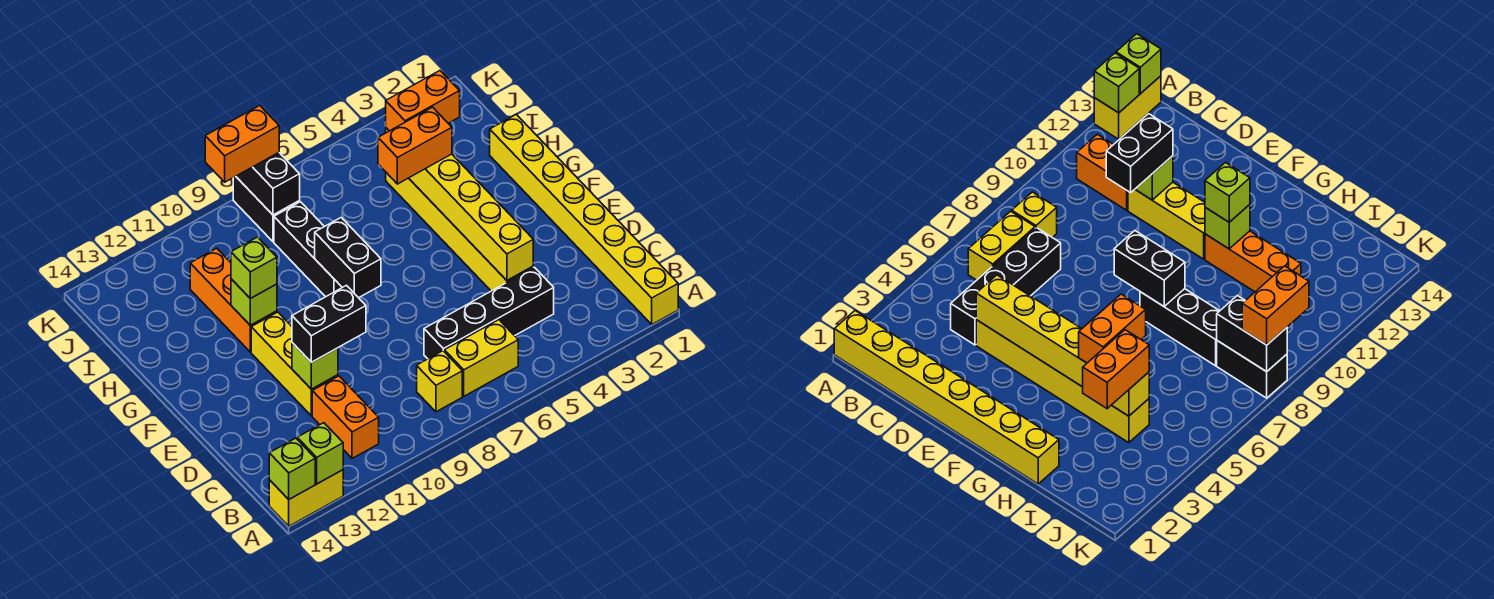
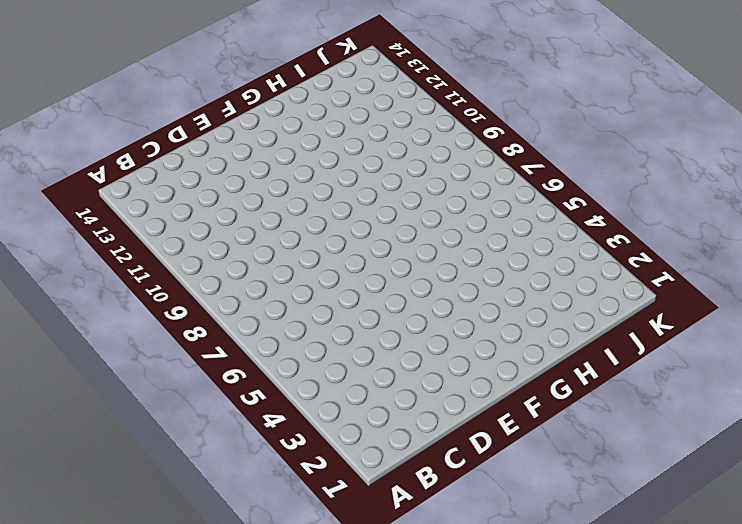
none -> yellow 1x8 brick [490,114,678,324]
none -> yellow 1x2 brick [269,470,343,526]
none -> yellow 1x2 brick [444,320,518,396]

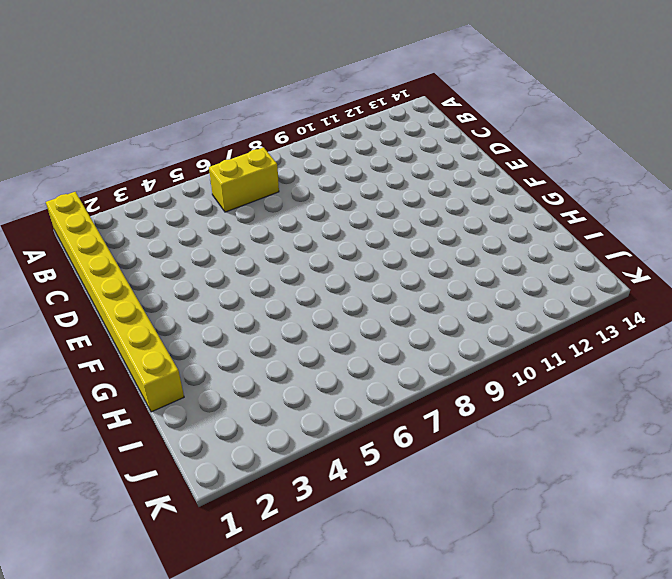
none -> yellow 1x2 brick [269,470,343,526]
none -> yellow 1x1 brick [417,351,462,412]
none -> orange 1x2 brick [312,376,379,458]

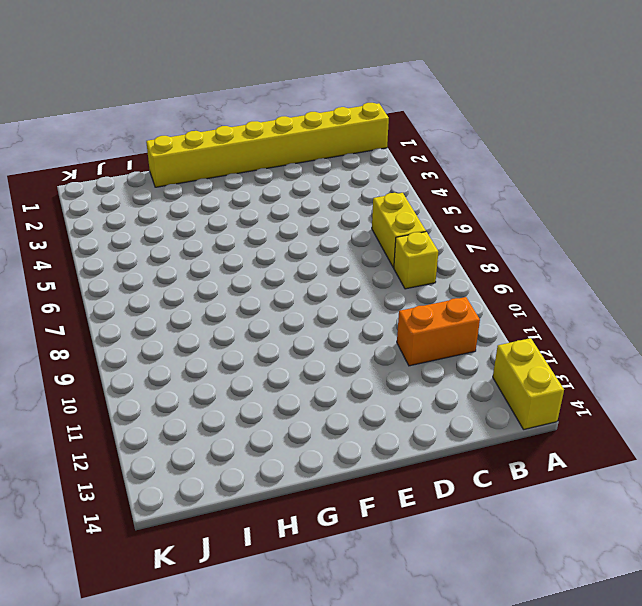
none -> black 1x4 brick [424,267,554,359]
none -> yellow 1x6 brick [386,173,533,291]
none -> yellow 1x3 brick [251,312,338,416]

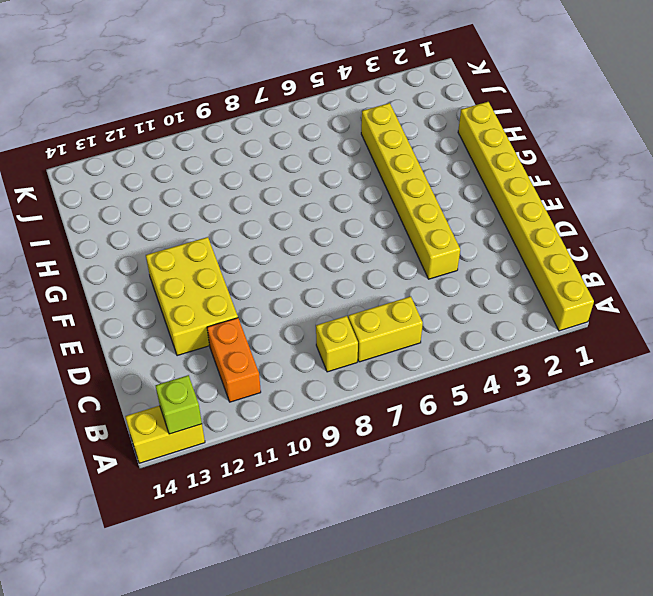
yellow 2x3 brick [146,237,238,356] -> yellow 1x3 brick [251,312,338,416]
none -> black 1x4 brick [424,267,554,359]
none -> black 1x3 brick [274,202,342,297]
none -> orange 1x3 brick [190,248,277,352]

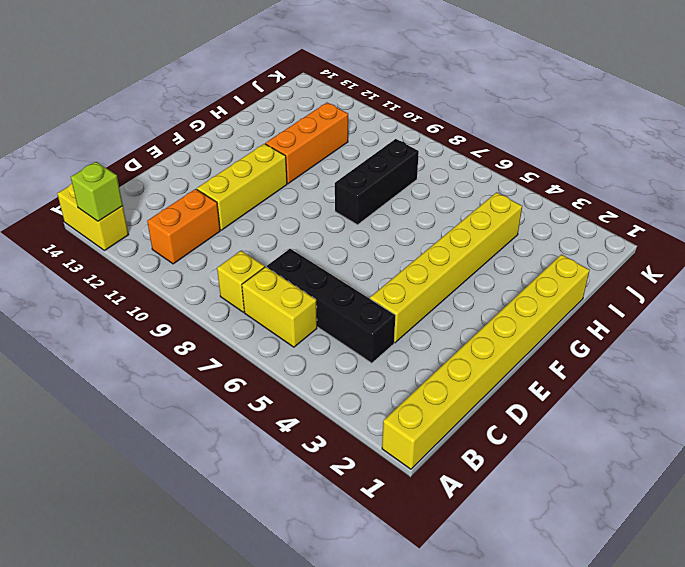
none -> black 1x2 brick [233,176,300,242]
none -> lime 1x1 brick [269,438,315,499]
none -> yellow 1x6 brick [386,128,533,280]

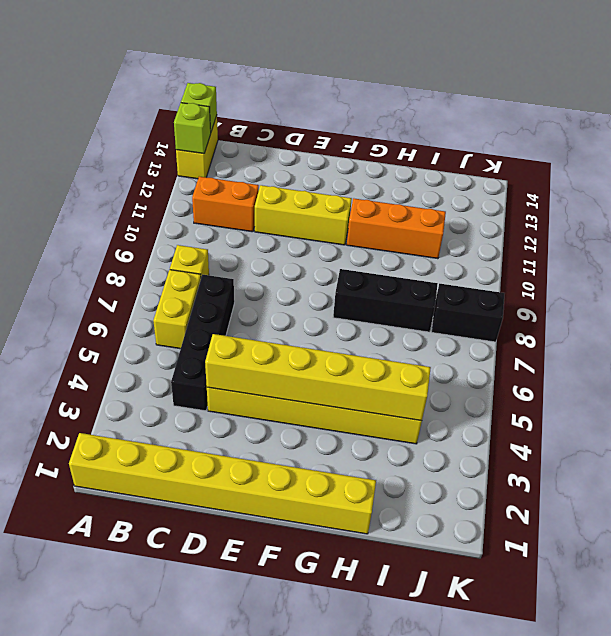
none -> lime 1x1 brick [292,343,338,389]
none -> black 1x2 brick [315,218,381,298]
none -> lime 1x1 brick [231,279,277,325]

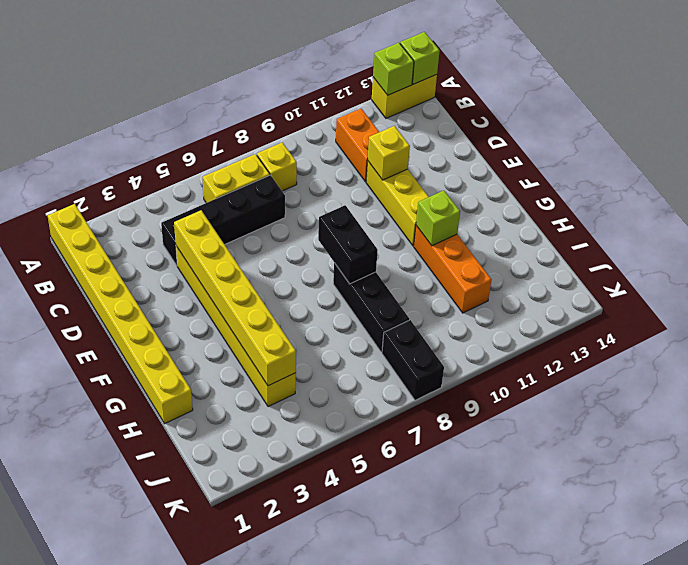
yellow 1x1 brick [368,126,410,180] -> lime 1x1 brick [292,343,338,389]
none -> black 1x2 brick [236,153,300,215]
none -> black 1x2 brick [292,285,366,362]
none -> lime 1x1 brick [231,237,277,298]

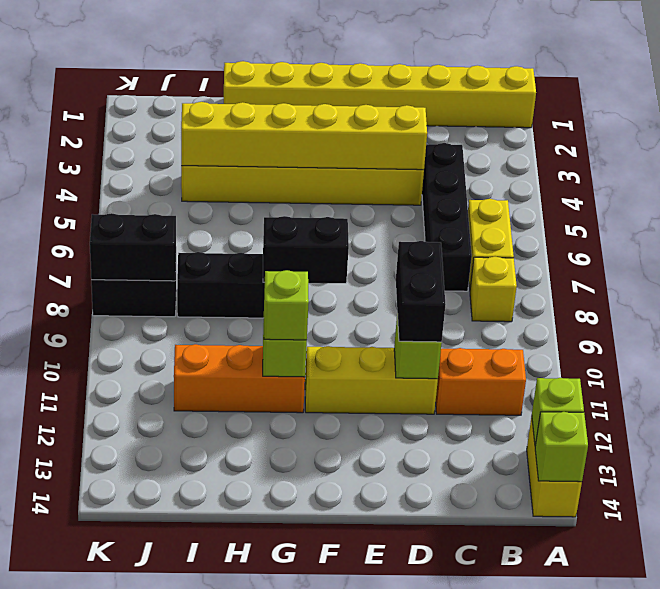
none -> orange 1x2 brick [378,107,452,184]
none -> orange 1x2 brick [386,71,460,131]
none -> orange 1x2 brick [205,106,279,182]

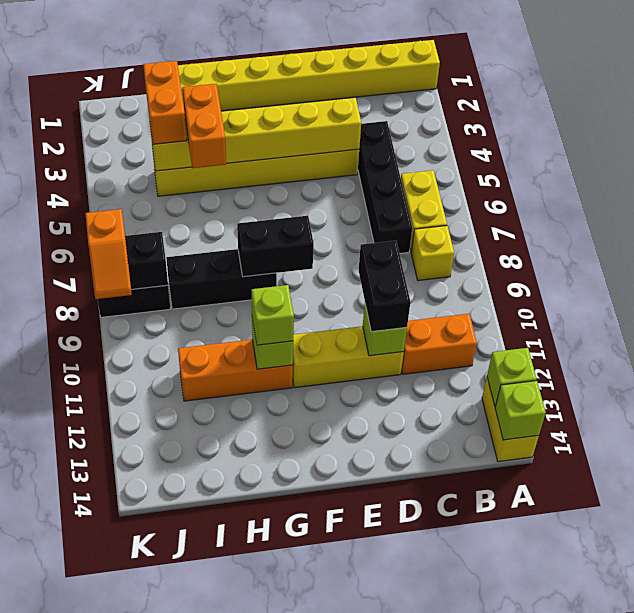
orange 1x2 slope [85,209,132,299] -> orange 1x2 brick [205,106,279,182]

